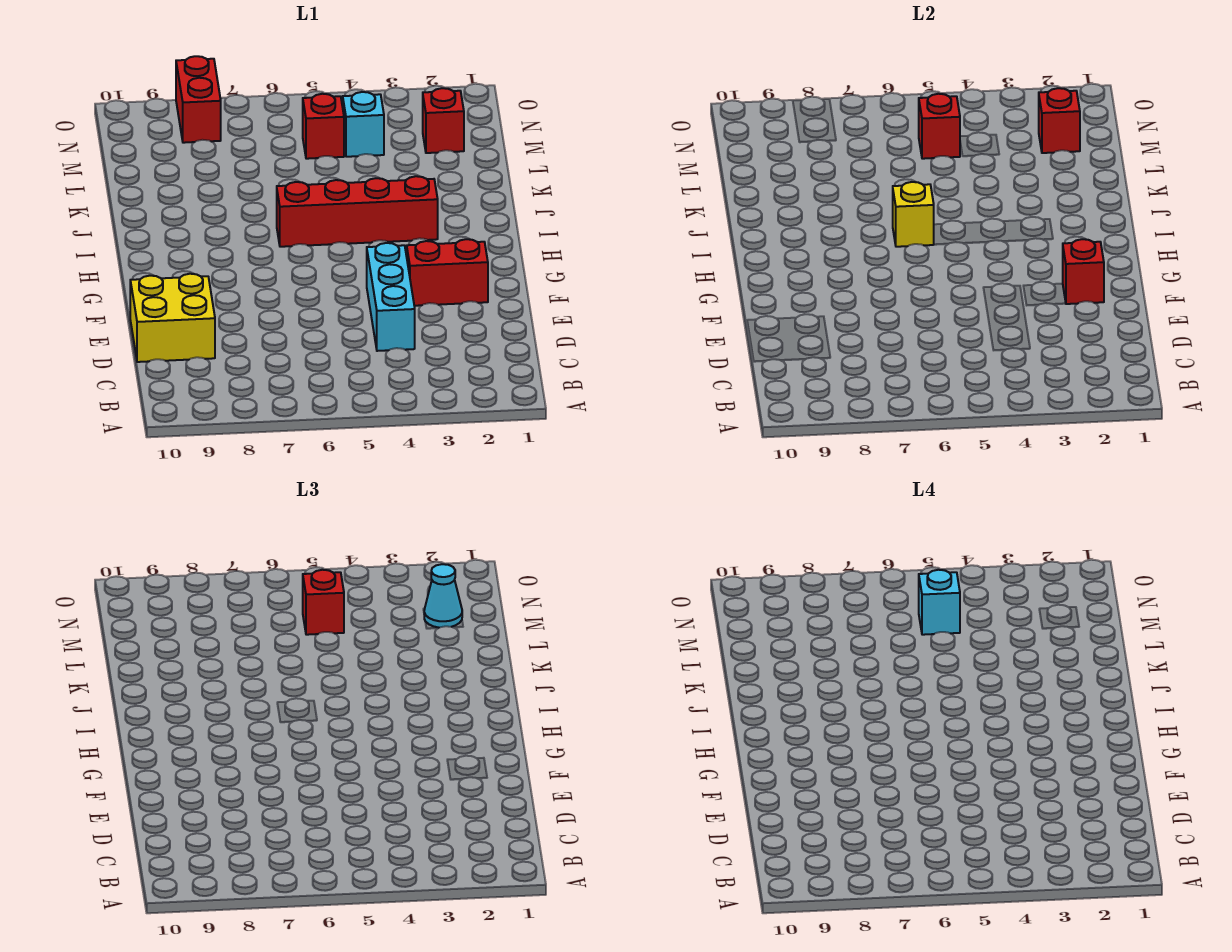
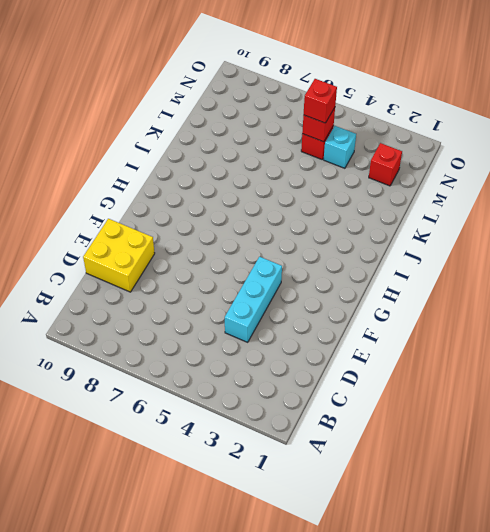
none -> red 1x2 brick [407,239,488,306]
none -> red 1x4 brick [277,176,438,247]
none -> red 1x2 brick [176,56,221,143]

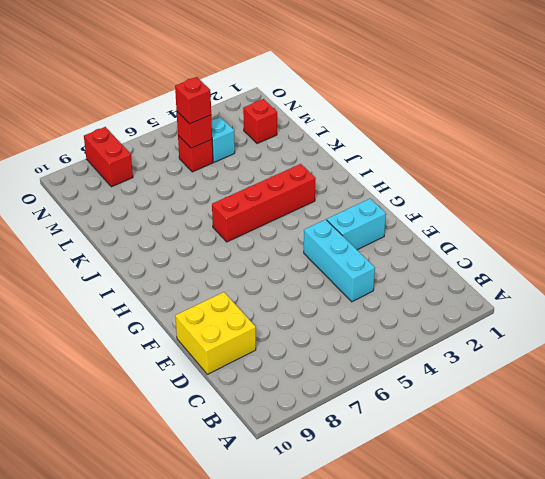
cyan 1x2 brick [327,199,386,250] -> red 1x2 brick [407,239,488,306]
none -> red 1x1 brick [1063,239,1104,304]
none -> yellow 1x1 brick [893,182,934,247]
none -> red 1x1 brick [1039,88,1080,153]

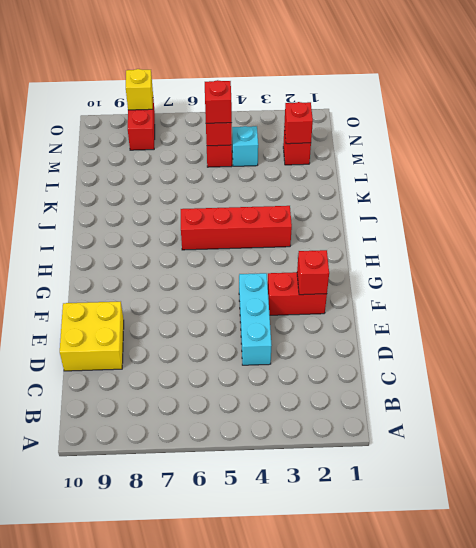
yellow 1x1 brick [126,69,153,110] -> yellow 1x1 brick moved to [893,182,934,247]
none -> cyan 1x1 cone [424,564,462,628]
none -> cyan 1x1 brick [919,570,960,635]

